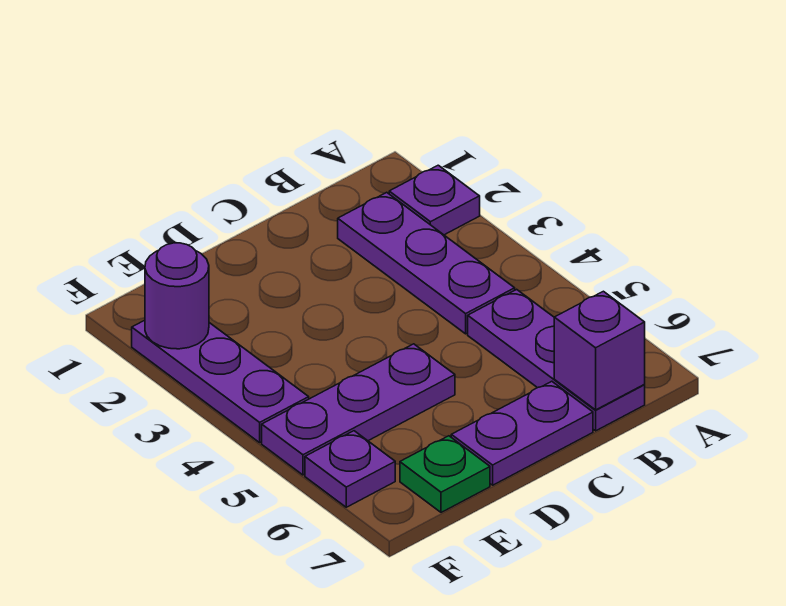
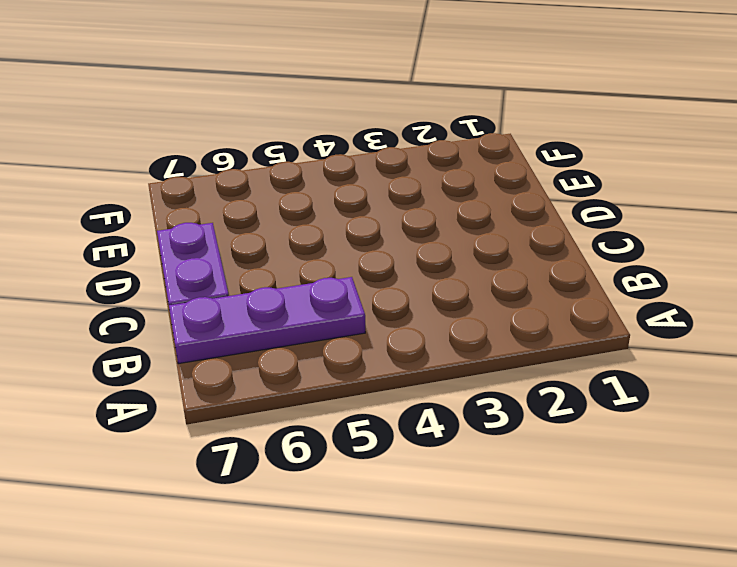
none -> purple 1x1 plate [389,165,480,235]
none -> purple 1x3 plate [338,192,515,334]

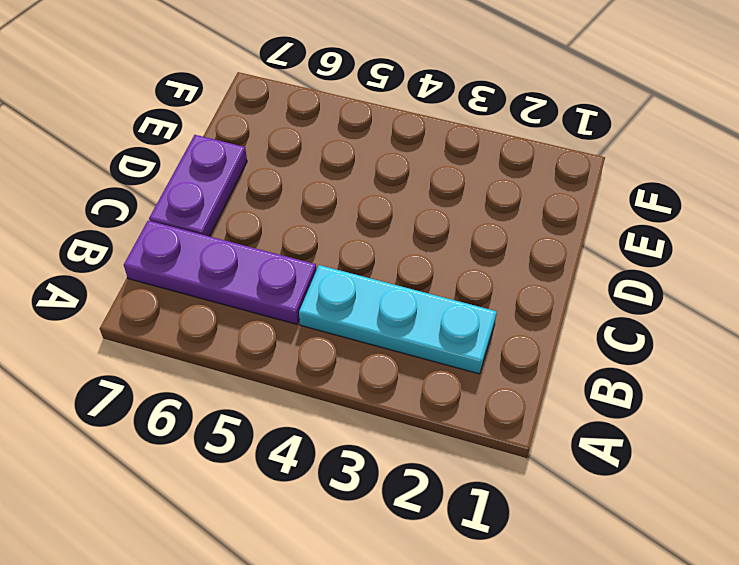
cyan 1x3 plate [299,265,497,374] -> purple 1x3 plate [338,192,515,334]
none -> purple 1x1 plate [389,165,480,235]
none -> purple 1x3 plate [262,344,455,475]

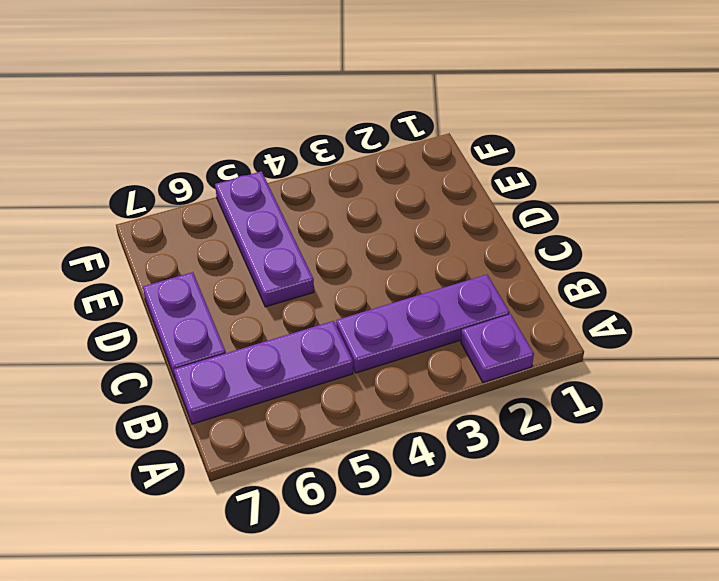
none -> green 1x1 plate [400,436,490,512]
none -> purple 1x3 plate [132,320,309,443]

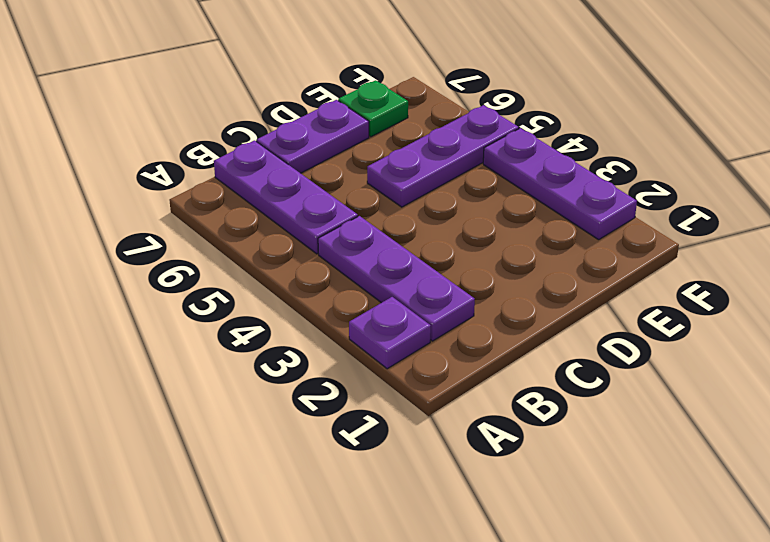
none -> purple 1x1 plate [305,431,395,507]
none -> purple 1x1 brick [554,291,645,410]

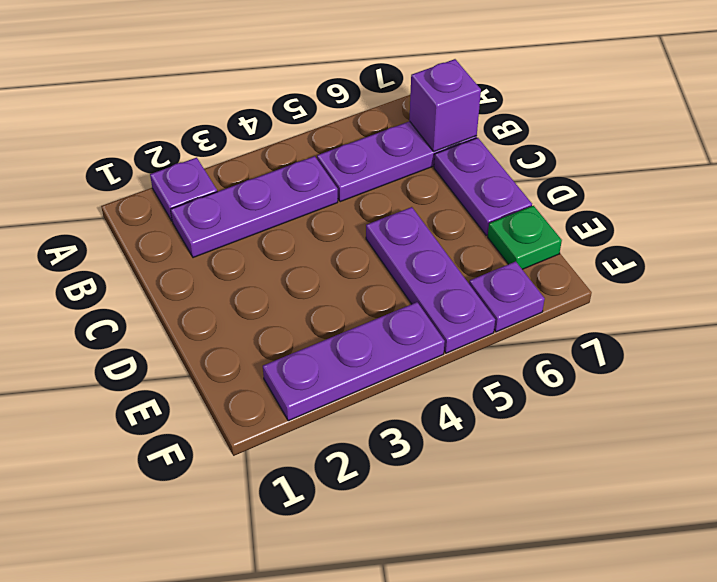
none -> purple 1x1 round brick [145,243,209,349]

